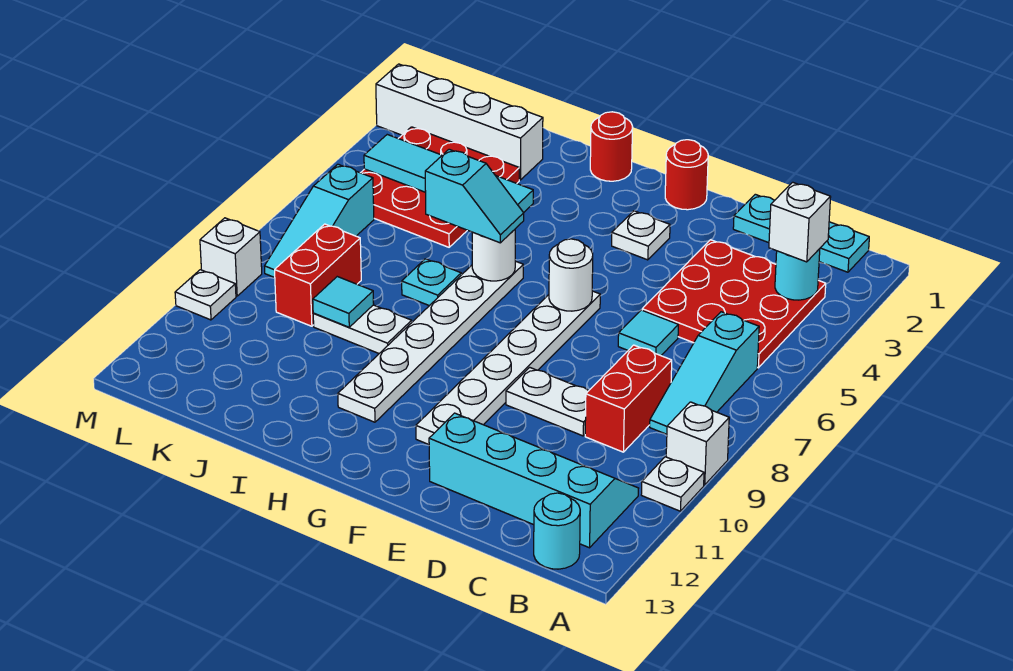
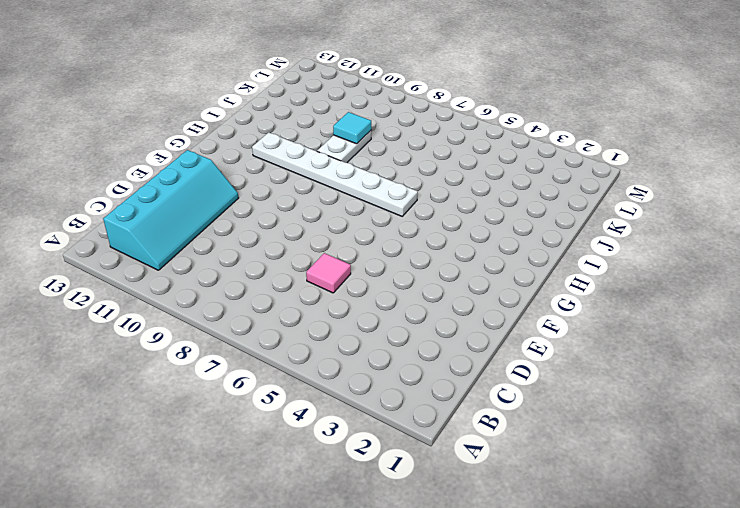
pink 1x1 tile [306,253,351,293] -> cyan 1x1 tile [618,310,678,356]
none -> white 1x1 brick [666,402,729,485]
none -> white 1x1 plate [641,457,704,511]
none -> cyan 1x3 plate [733,194,869,272]
none -> red 3x3 plate [642,240,826,368]

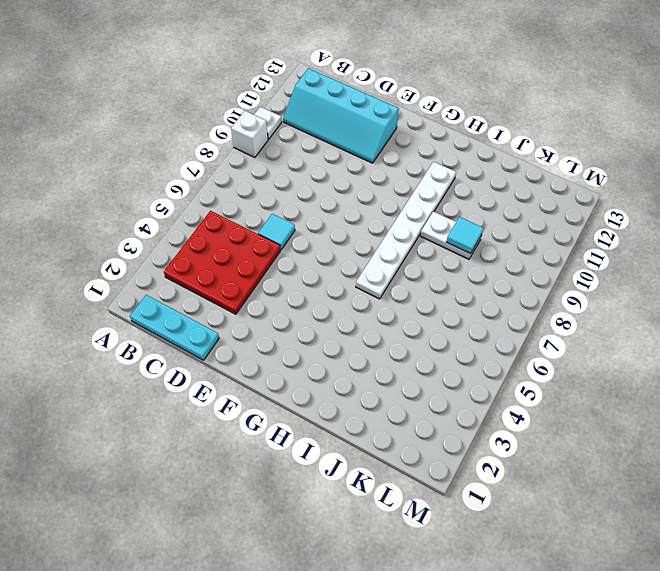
none -> cyan 1x3 slope [650,312,759,434]
none -> cyan 1x1 round brick [534,493,580,569]
none -> red 1x2 brick [585,345,672,452]
none -> white 1x2 plate [506,367,588,436]

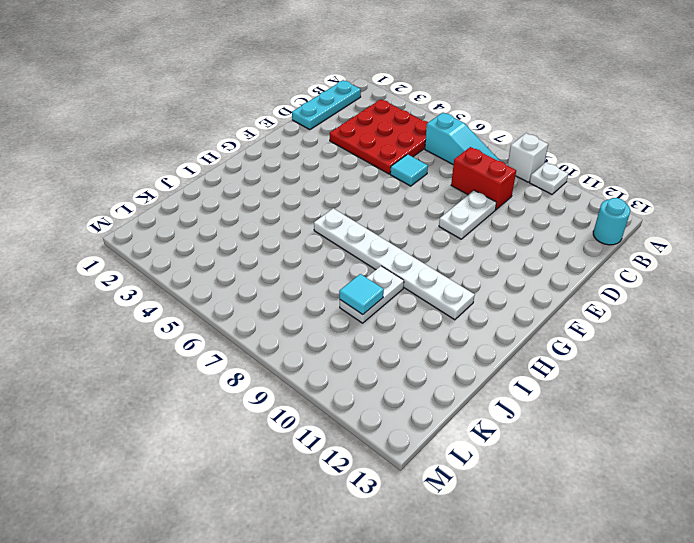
none -> cyan 2x4 slope [429,413,639,548]
none -> red 1x1 round brick [665,140,708,210]
none -> white 1x1 plate [612,211,670,260]
none -> white 1x6 plate [416,291,600,444]

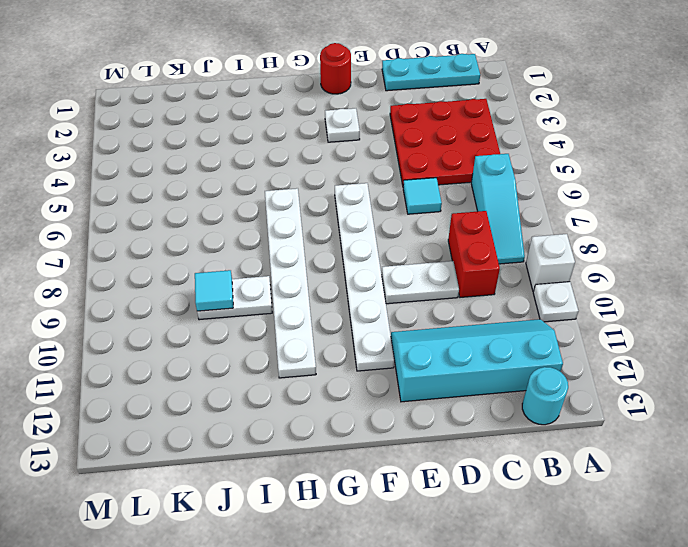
none -> red 1x1 round brick [590,112,633,181]
none -> cyan 1x1 plate [402,259,461,306]
none -> white 1x4 brick [376,64,543,180]
none -> red 3x3 plate [361,127,519,247]

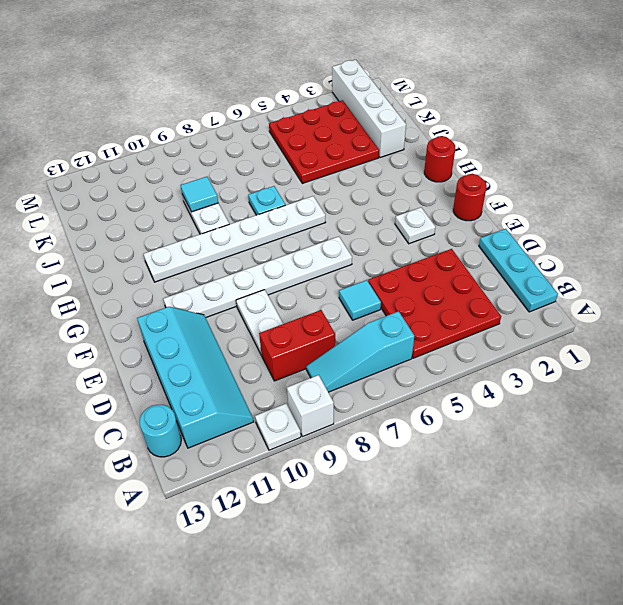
none -> red 1x2 brick [275,224,361,326]
none -> cyan 1x3 slope [265,164,374,277]
none -> white 1x1 brick [200,218,262,296]
none -> white 1x1 plate [175,270,236,320]

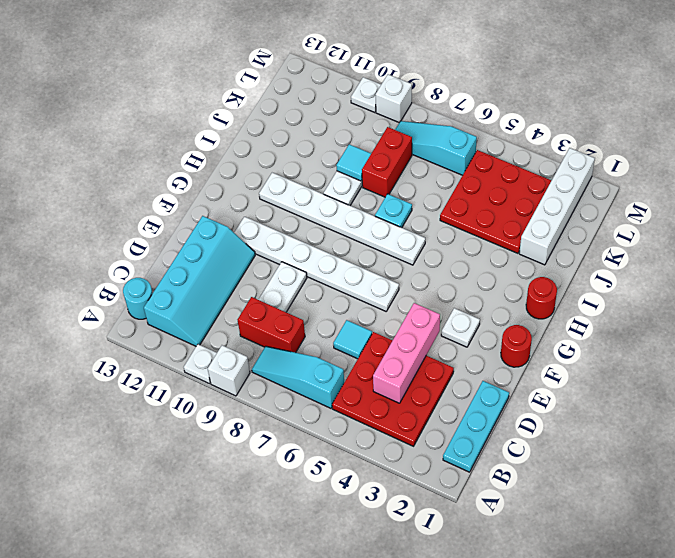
pink 1x3 brick [373,303,440,403] -> none
red 1x2 brick [362,127,412,197] -> red 1x2 brick turned to [275,224,361,326]
none -> cyan 1x1 round brick [775,249,820,300]
none -> white 1x1 round brick [549,239,593,311]
none -> white 1x1 round brick [472,230,515,281]
none -> cyan 1x4 tile [364,135,533,213]

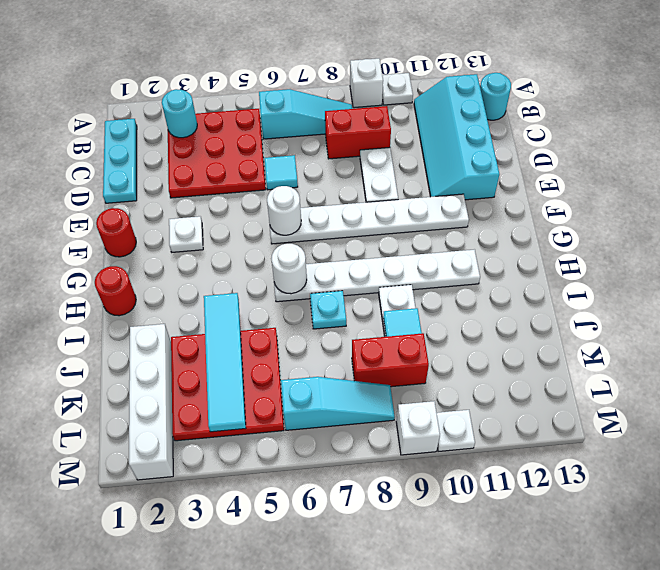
none -> white 1x1 brick [769,182,831,262]
none -> cyan 1x2 slope [425,149,524,243]

